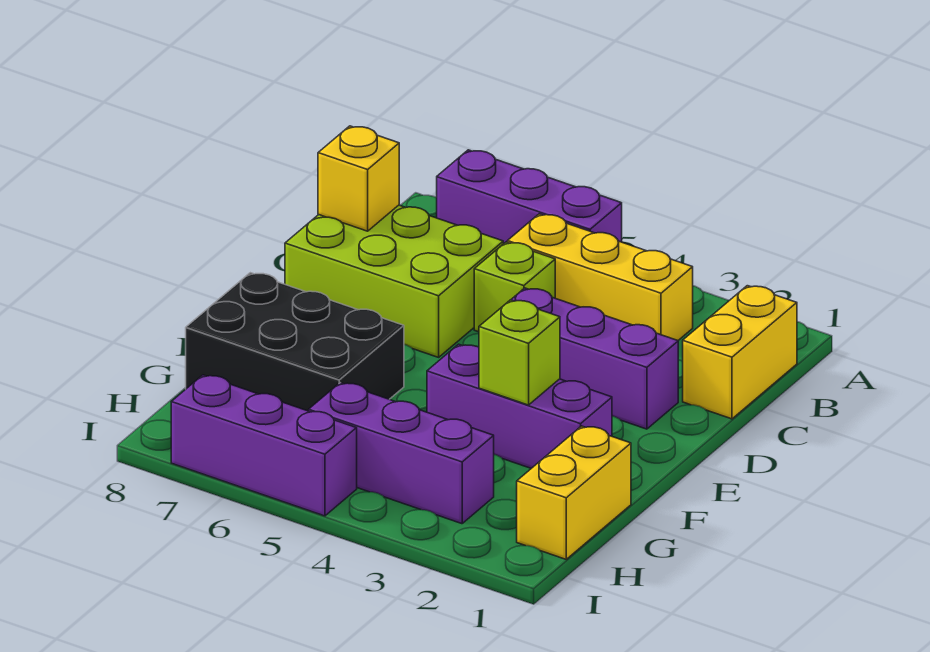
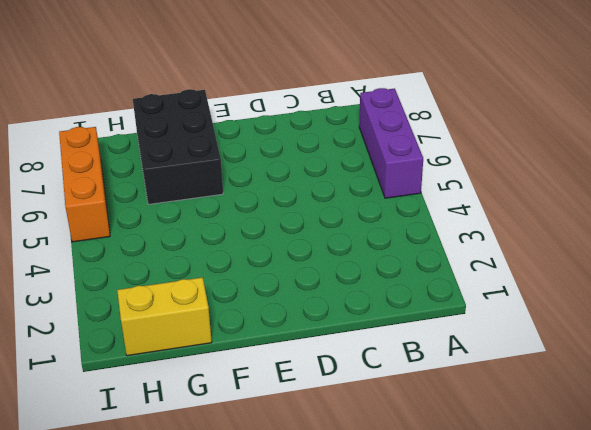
orange 1x3 brick [59,127,110,242] -> purple 1x3 brick [171,375,357,516]
none -> yellow 1x2 brick [683,286,797,419]
none -> yellow 1x3 brick [507,214,693,340]
none -> lime 1x1 brick [474,242,555,332]

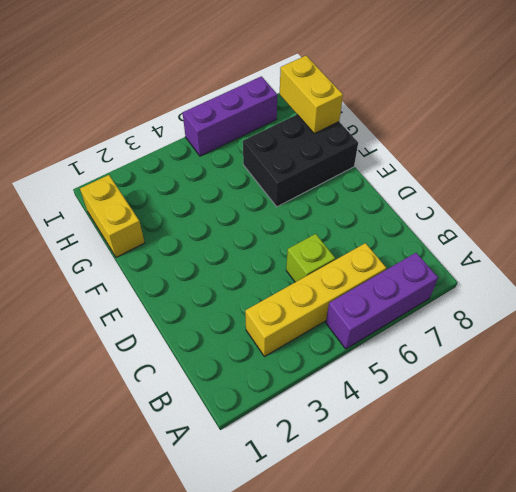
yellow 1x4 brick [245,243,386,357] -> yellow 1x3 brick [507,214,693,340]
yellow 1x2 brick [280,56,343,134] -> yellow 1x2 brick moved to [683,286,797,419]
none -> lime 2x3 brick [285,205,503,357]
none -> purple 1x3 brick [511,288,678,429]
none -> purple 1x3 brick [427,344,612,468]

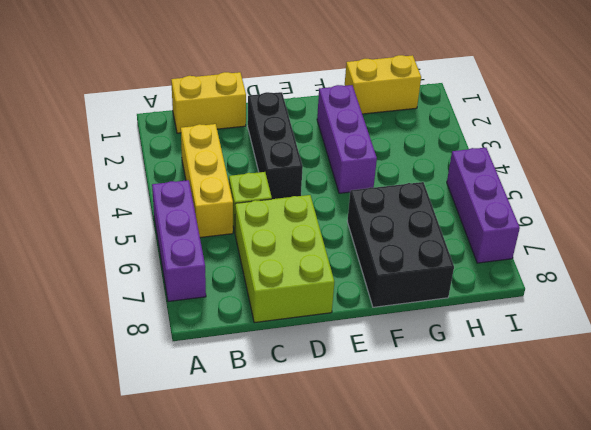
black 1x3 brick [248,92,303,199] -> purple 1x3 brick [511,288,678,429]
none -> purple 1x3 brick [309,383,494,524]
none -> yellow 1x1 brick [318,126,399,231]
none -> lime 1x1 brick [479,300,560,405]

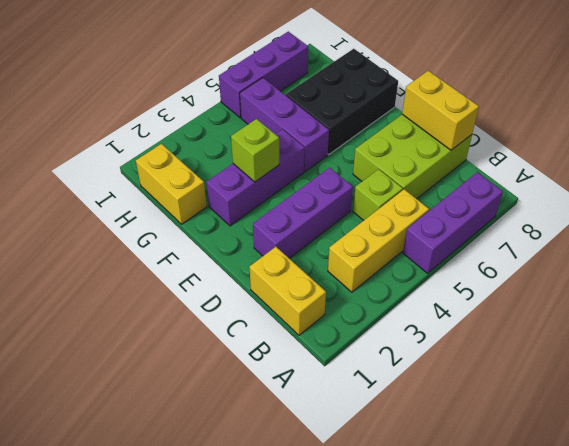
yellow 1x2 brick [402,71,479,150] -> yellow 1x1 brick [318,126,399,231]
purple 1x3 brick [240,78,329,172] -> purple 1x3 brick turned to [309,383,494,524]

